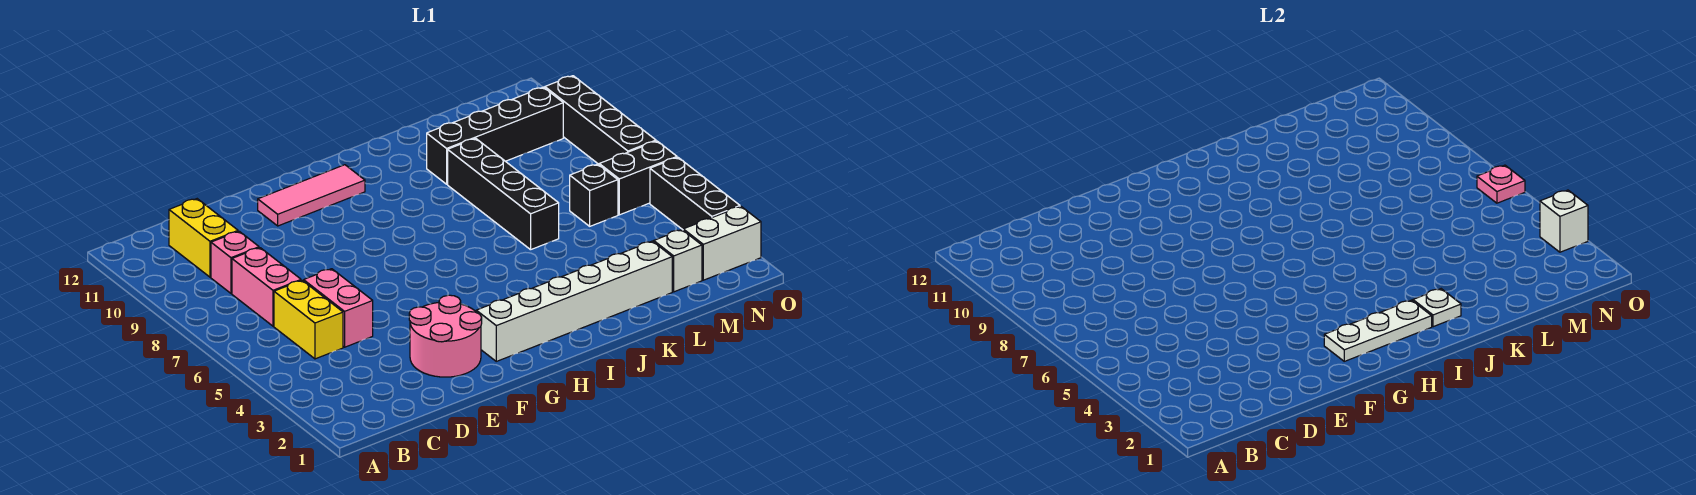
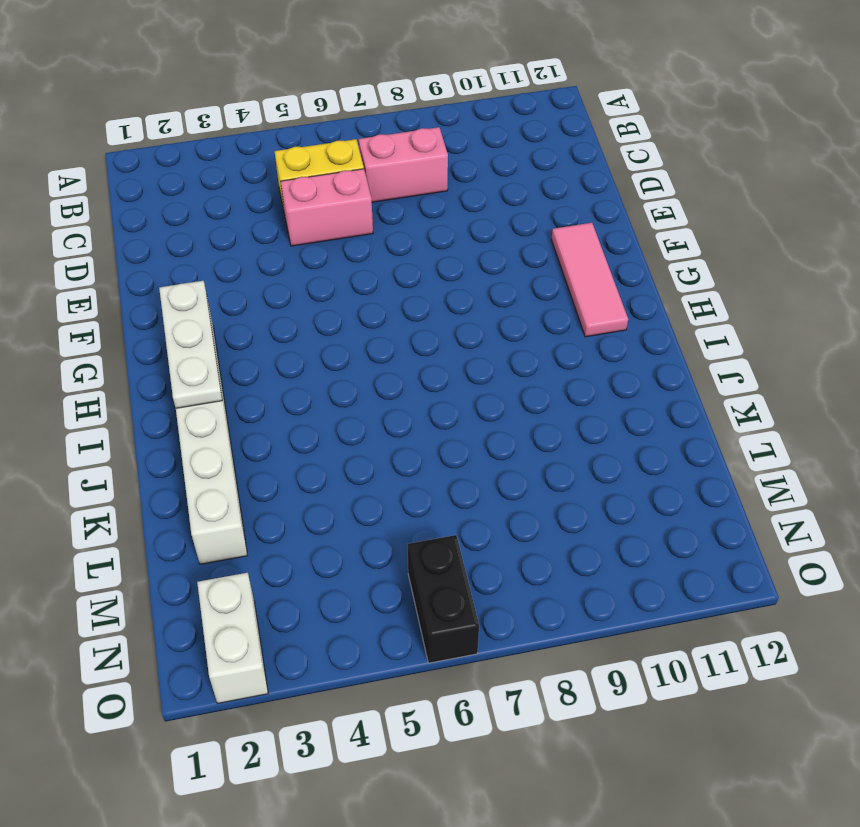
none -> pink 1x1 brick [211,231,259,293]
none -> yellow 1x2 brick [169,199,238,277]
none -> pink 2x2 round brick [409,295,482,377]

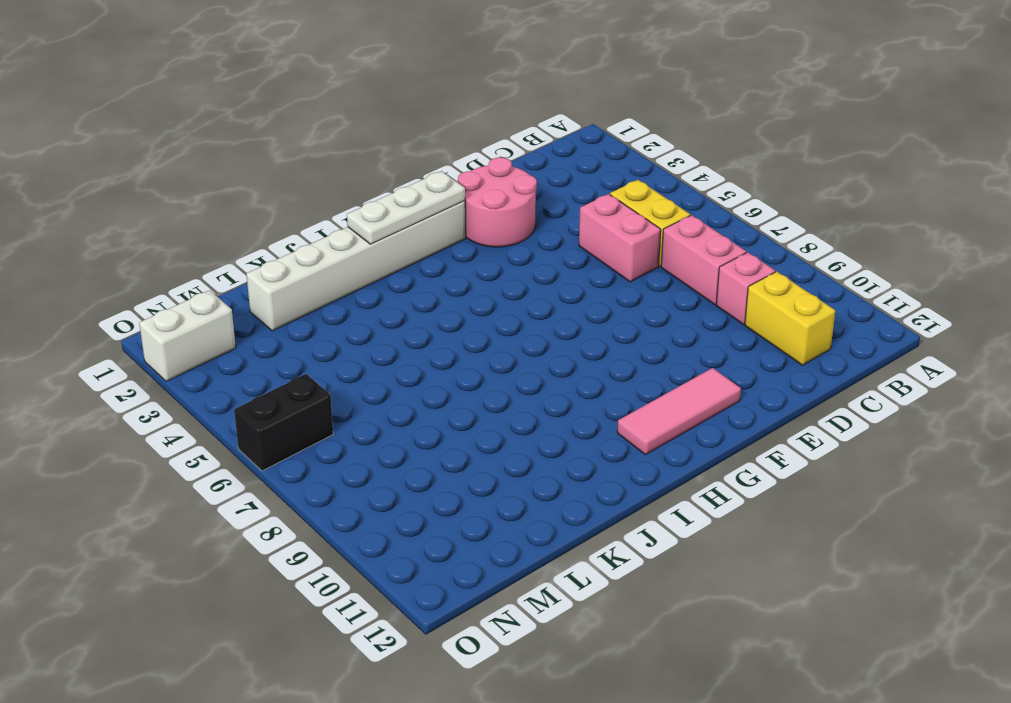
none -> black 1x4 brick [448,138,559,250]
none -> black 1x4 brick [427,87,563,184]
none -> white 1x1 brick [654,230,702,292]

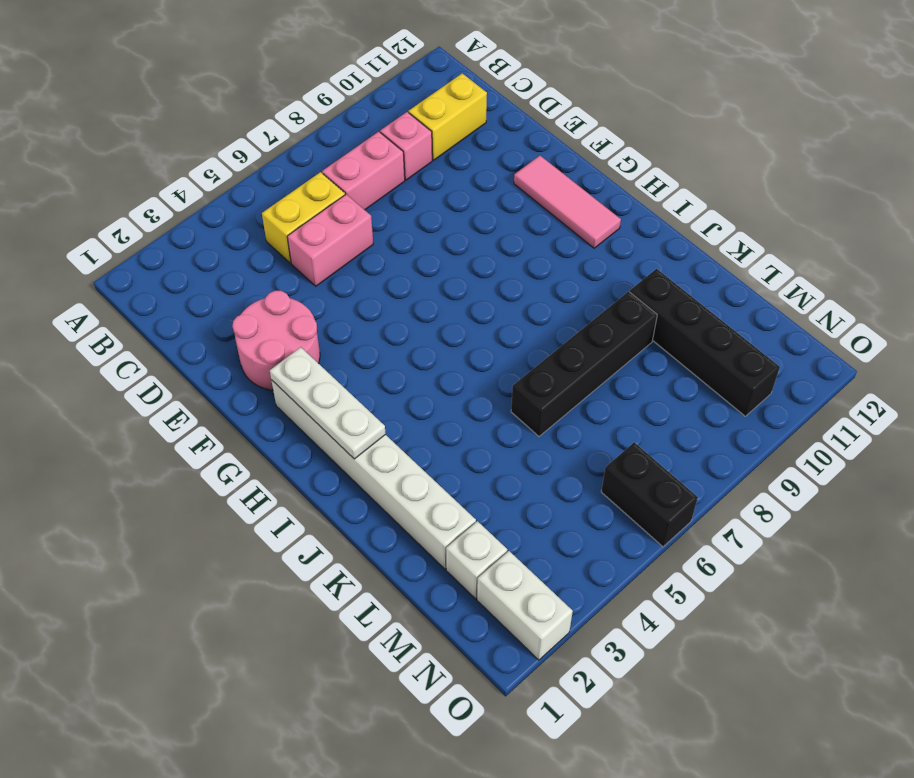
none -> black 1x1 brick [570,164,618,226]
none -> black 1x3 brick [650,157,740,230]
none -> black 1x4 brick [545,76,656,164]

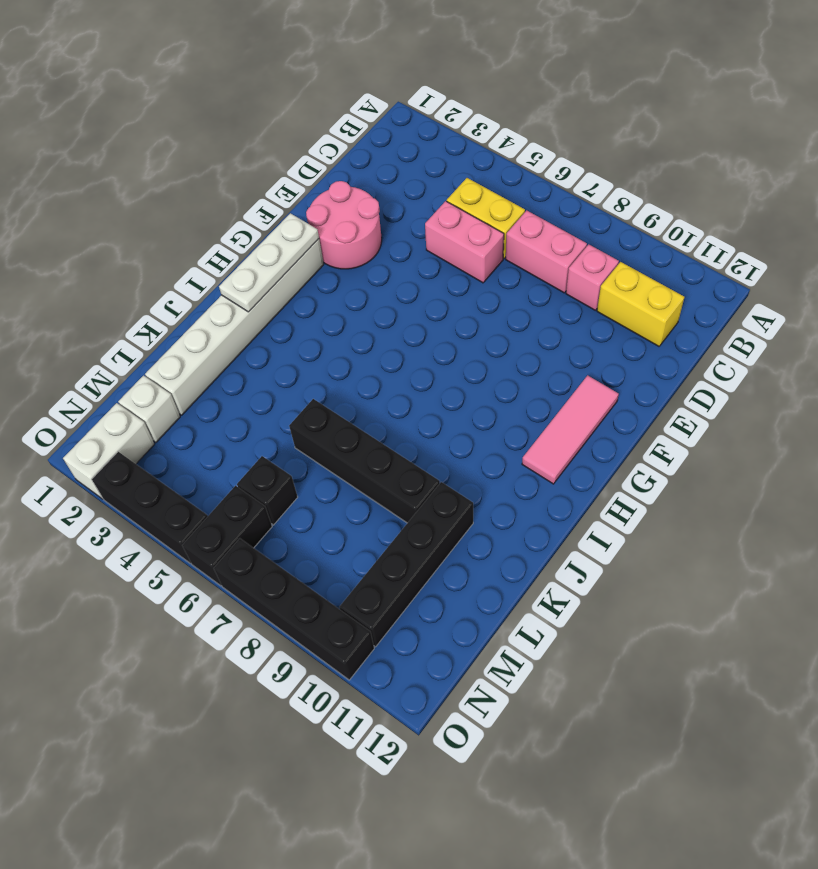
none -> white 1x1 plate [1413,289,1461,327]
none -> white 1x1 brick [1540,190,1588,252]
none -> pink 1x1 plate [1477,165,1525,203]

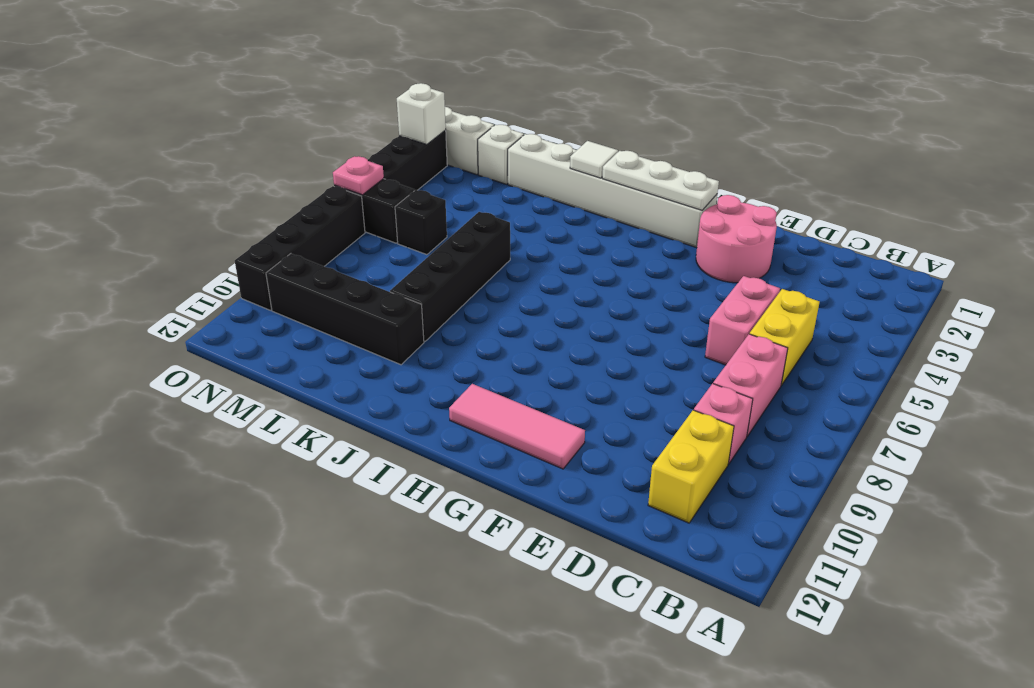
white 1x1 tile [570,141,618,178] -> white 1x1 plate [1413,289,1461,327]

